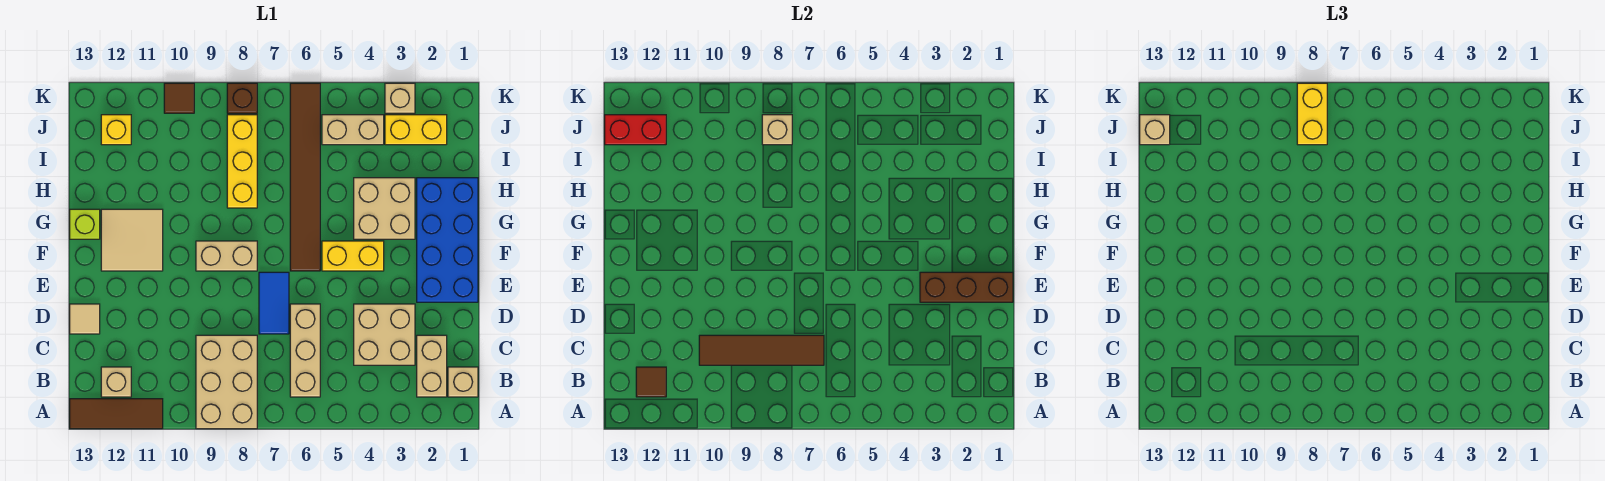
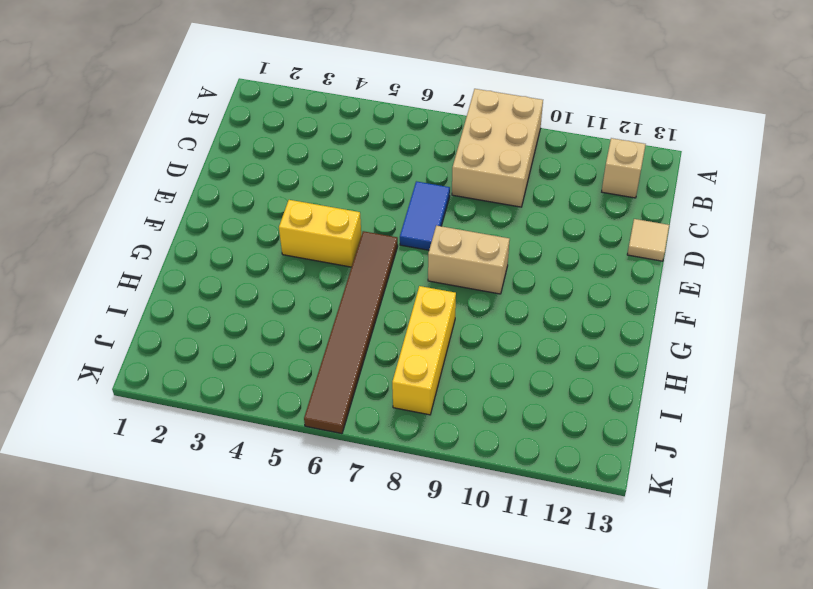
none -> brown 1x3 tile [70,399,163,429]
none -> tan 1x1 brick [448,367,478,397]
none -> tan 1x2 brick [417,335,447,397]
none -> tan 1x3 brick [290,304,320,397]

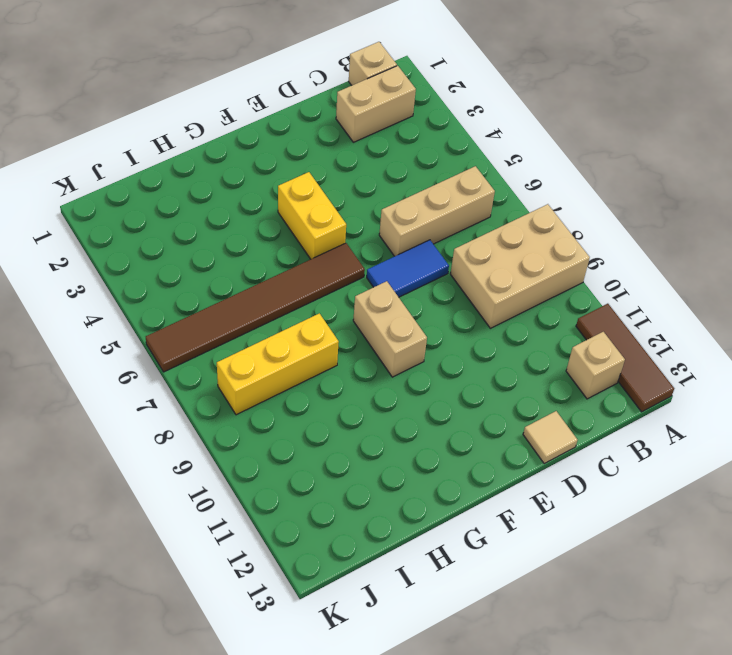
none -> tan 2x2 brick [354,304,415,365]
none -> blue 2x4 brick [417,178,478,302]
none -> tan 2x2 tile [101,209,163,271]
none -> tan 2x2 brick [354,178,415,239]

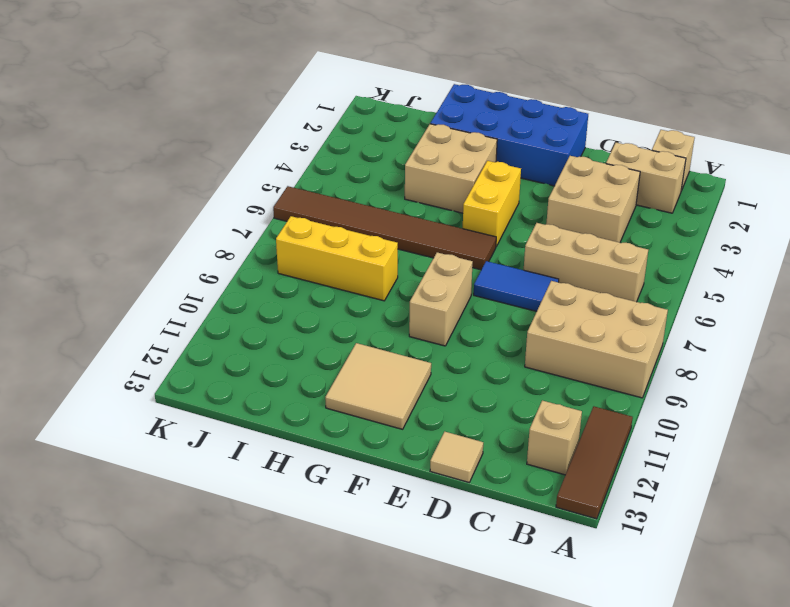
none -> lime 1x1 brick [70,209,100,239]
none -> yellow 1x2 brick [385,115,447,145]
none -> tan 1x2 brick [322,115,384,145]
none -> yellow 1x1 brick [101,115,131,145]

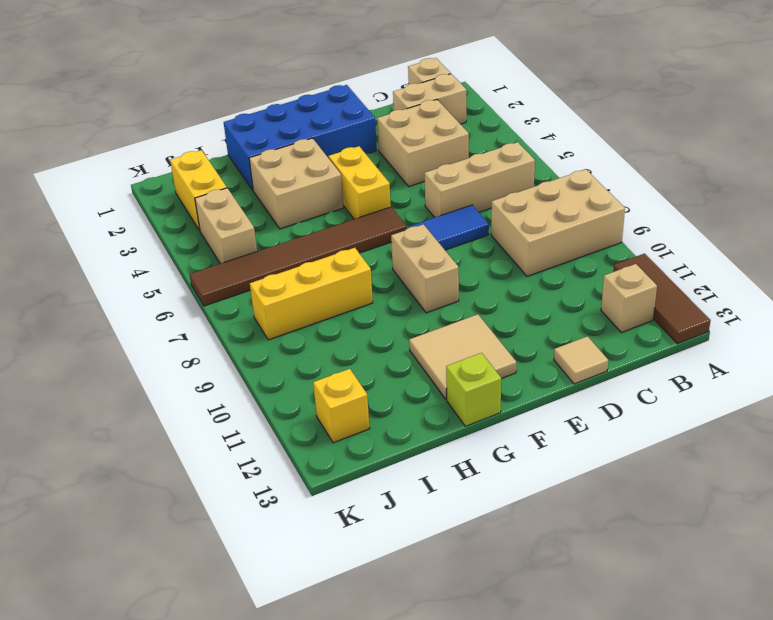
none -> tan 1x1 brick [385,83,415,113]
none -> brown 1x1 brick [227,83,257,113]
none -> brown 1x1 tile [164,83,194,113]
none -> brown 1x1 tile [636,367,666,397]

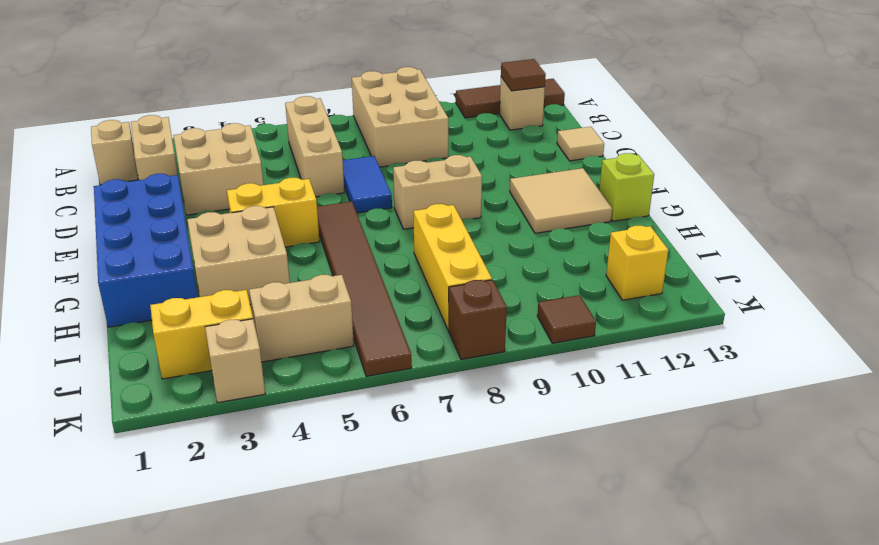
none -> brown 1x4 tile [699,335,824,365]
none -> brown 1x3 brick [920,272,1013,302]
none -> tan 1x1 brick [762,115,792,145]
none -> red 1x2 brick [605,115,666,145]

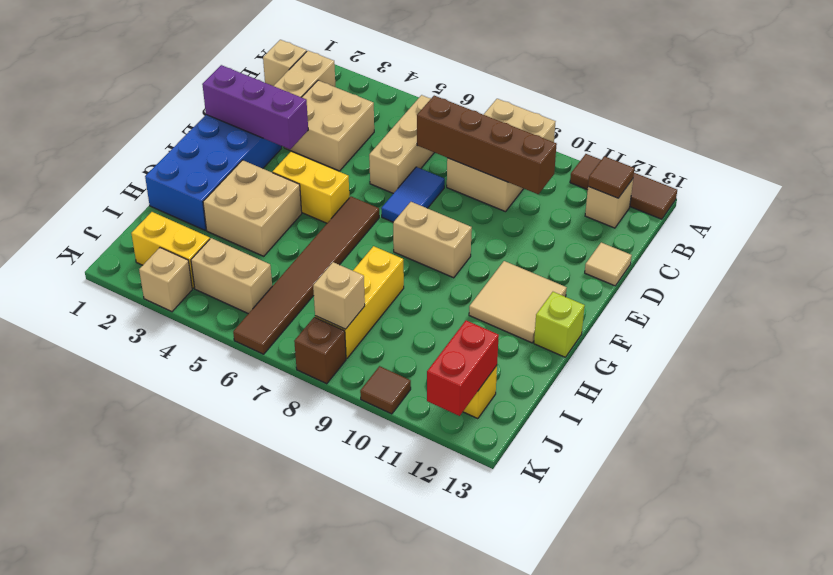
brown 1x4 brick [417,96,557,194] -> brown 1x4 tile [699,335,824,365]
purple 1x3 brick [202,65,308,149] -> brown 1x3 brick [920,272,1013,302]
red 1x2 brick [427,320,499,416] -> red 1x2 brick turned to [605,115,666,145]
none -> yellow 1x2 brick [1297,83,1327,145]
none -> tan 1x1 brick [1140,115,1170,145]

